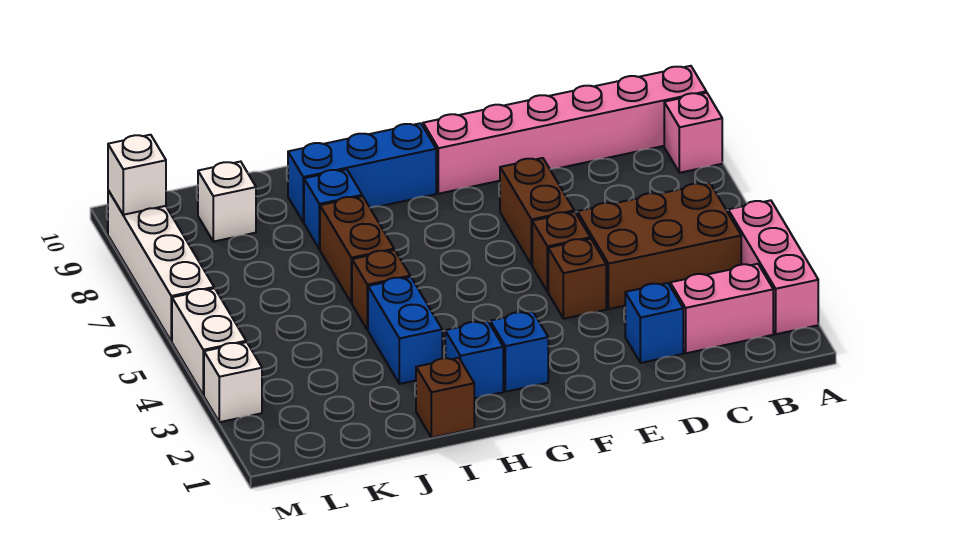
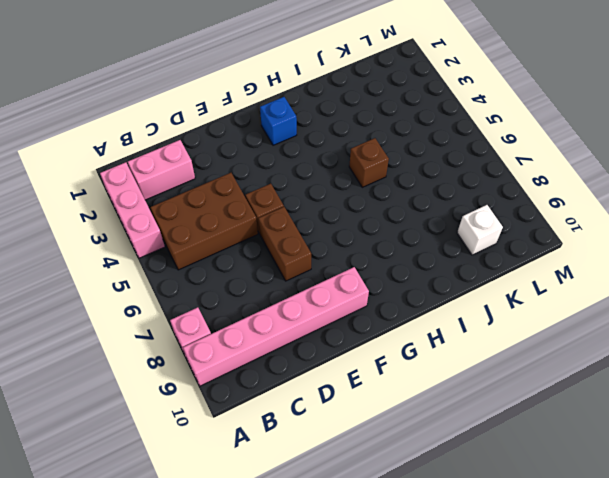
none -> blue 1x1 brick [625,283,683,363]
none -> brown 1x1 brick [548,239,606,319]
none -> blue 1x3 brick [288,123,436,222]

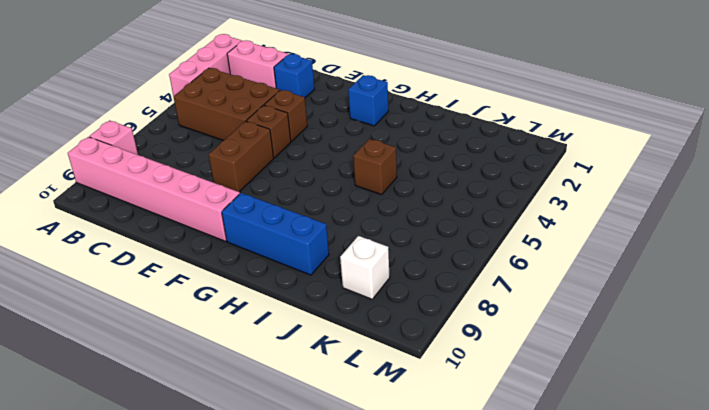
none -> blue 1x1 brick [445,321,503,398]
none -> brown 1x1 brick [416,358,474,438]
none -> blue 1x2 brick [368,277,442,384]

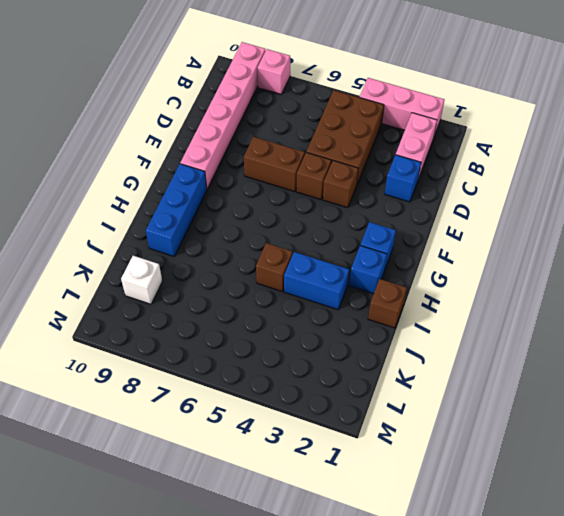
none -> brown 1x2 brick [320,196,394,303]
none -> blue 1x1 brick [304,169,362,249]
none -> white 1x1 brick [204,342,262,422]

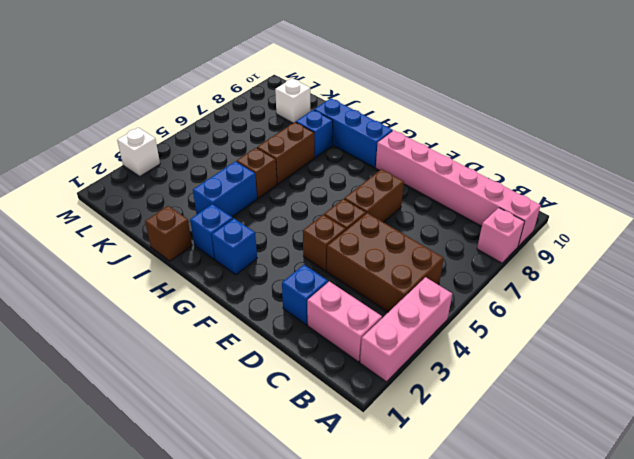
none -> white 1x2 brick [172,288,246,395]
none -> white 1x4 brick [108,190,214,341]
none -> white 1x1 brick [108,135,166,215]

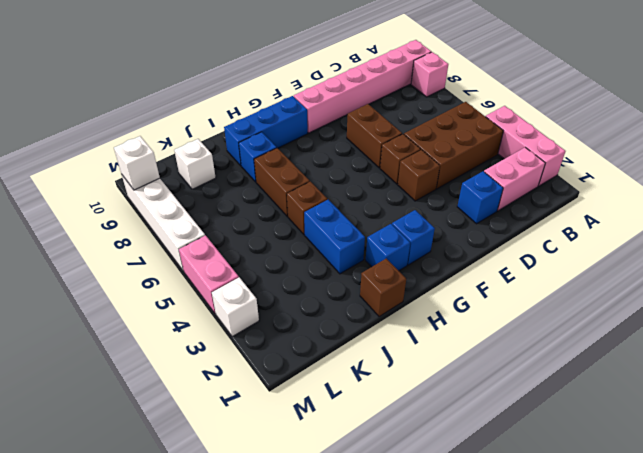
pink 1x2 brick [179,235,239,314] -> white 1x2 brick [172,288,246,395]

